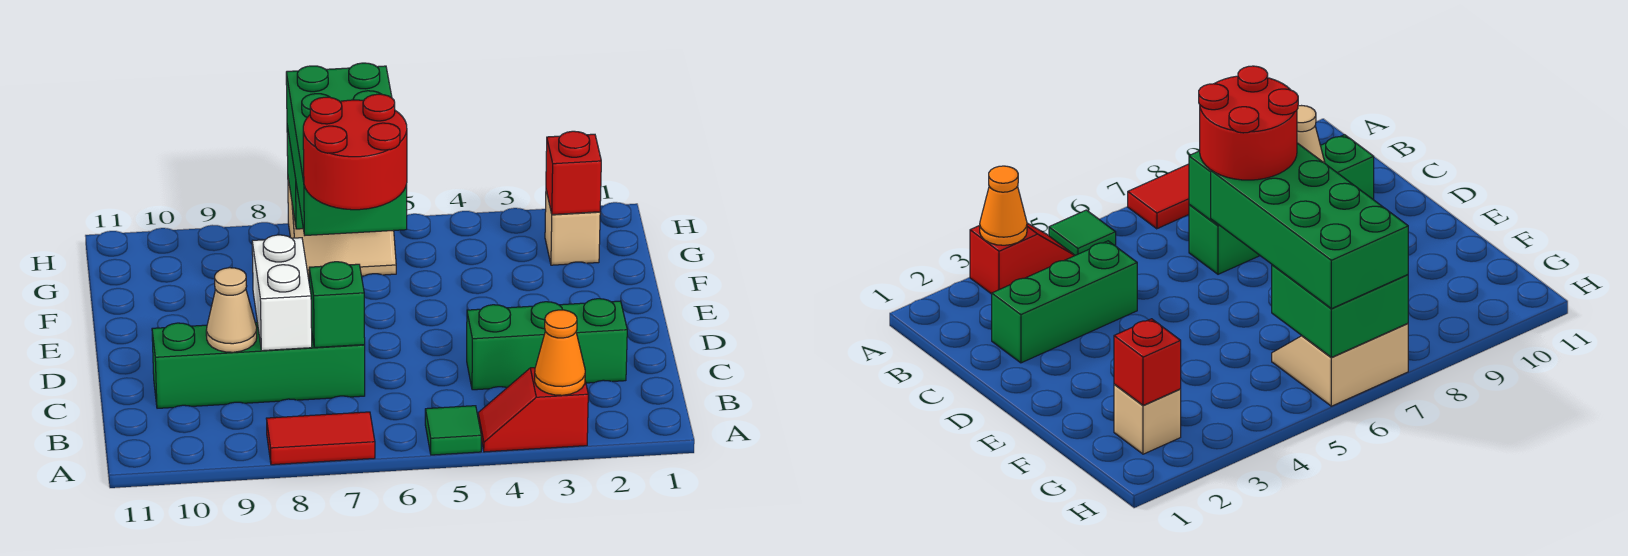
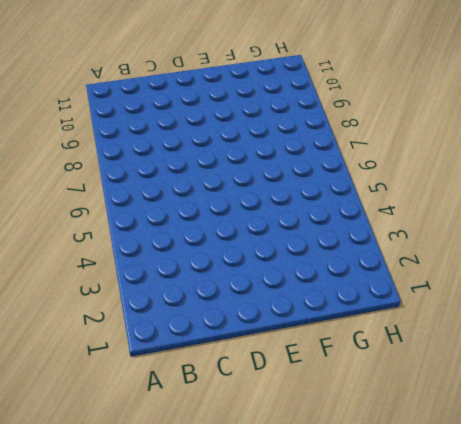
none -> red 1x2 slope [478,368,588,452]
none -> green 1x1 tile [425,406,481,455]
none -> red 1x2 tile [266,412,375,465]

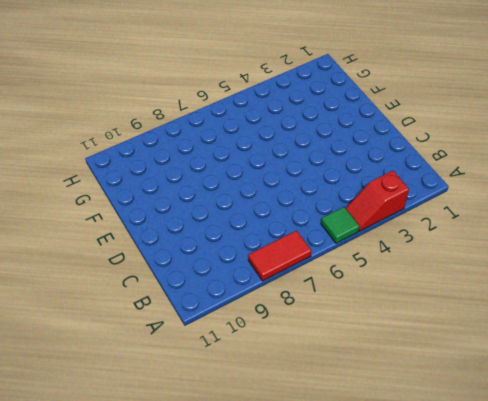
none -> green 1x3 brick [467,299,627,390]
none -> green 1x4 brick [152,322,365,408]
none -> tan 1x1 brick [545,191,600,265]

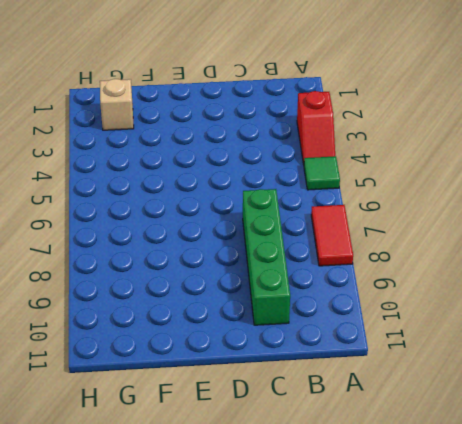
none -> green 1x3 brick [467,299,627,390]
none -> tan 2x2 slope [288,179,396,279]
none -> orange 1x1 cone [535,310,585,395]

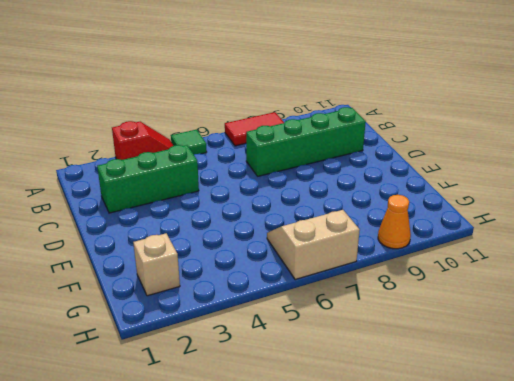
orange 1x1 cone [378,195,411,249] -> orange 1x1 cone moved to [535,310,585,395]
none -> green 1x1 brick [309,262,365,347]
none -> white 1x2 brick [252,235,312,351]
none -> tan 1x1 cone [206,268,257,352]

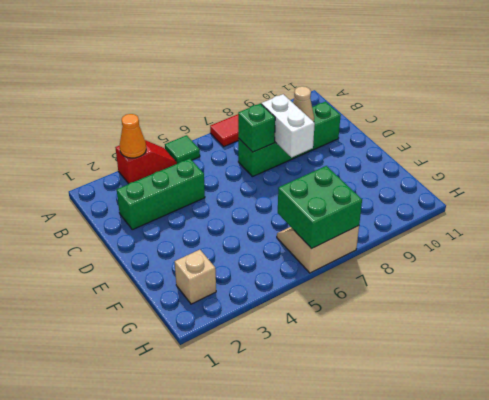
none -> red 1x1 brick [546,131,601,215]
none -> green 2x4 brick [286,63,407,235]
none -> red 2x2 round brick [303,94,407,210]

